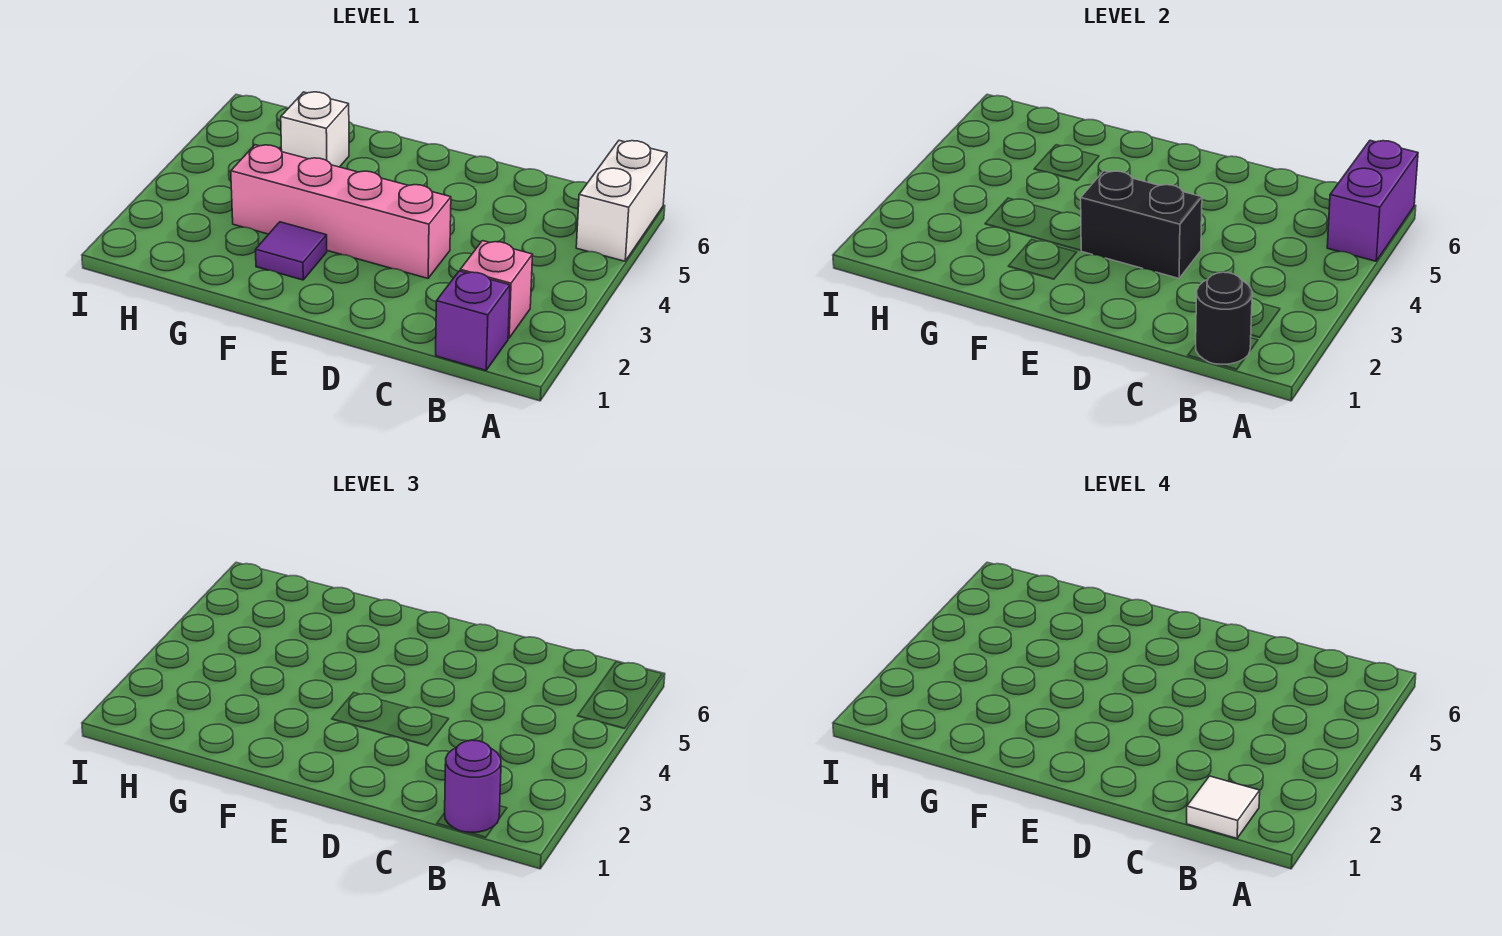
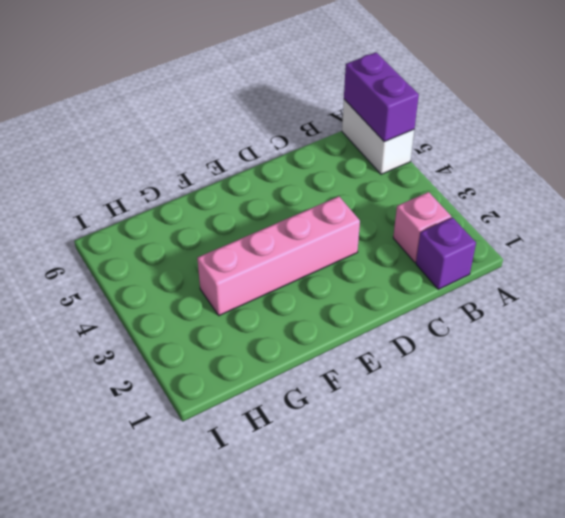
none -> purple 1x1 tile [256,222,327,280]
none -> white 1x1 brick [281,92,349,167]

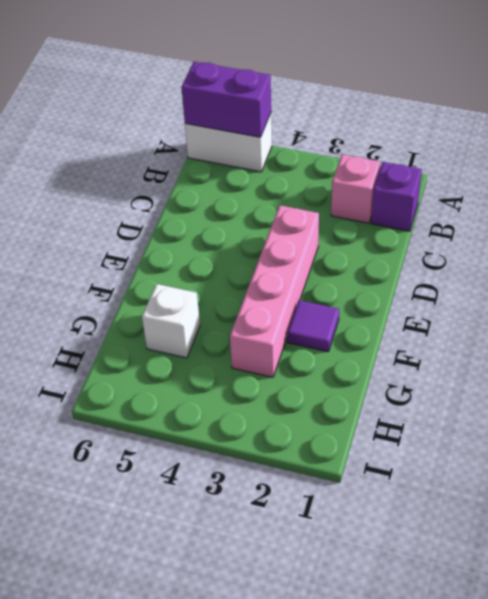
none -> black 1x1 round brick [1196,272,1252,364]
none -> black 1x2 brick [1081,171,1202,278]

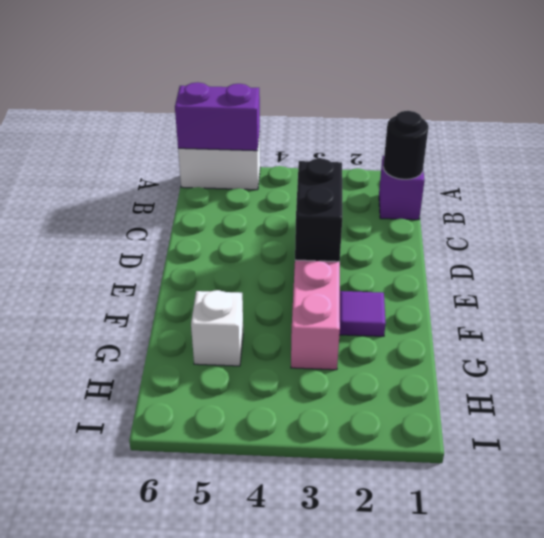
none -> pink 1x1 brick [460,241,533,338]
none -> purple 1x1 round brick [445,740,501,832]

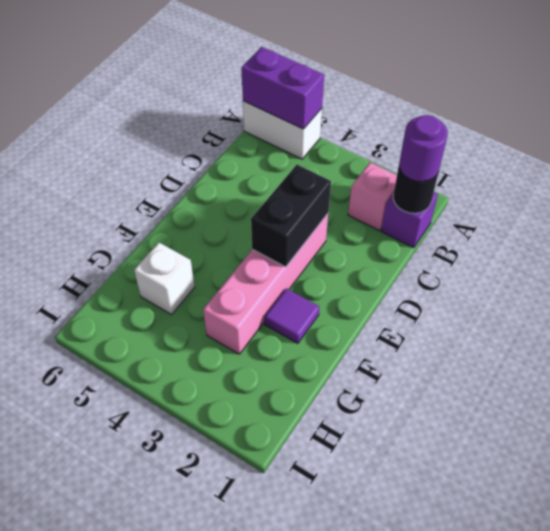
none -> white 1x1 tile [1187,776,1260,838]

